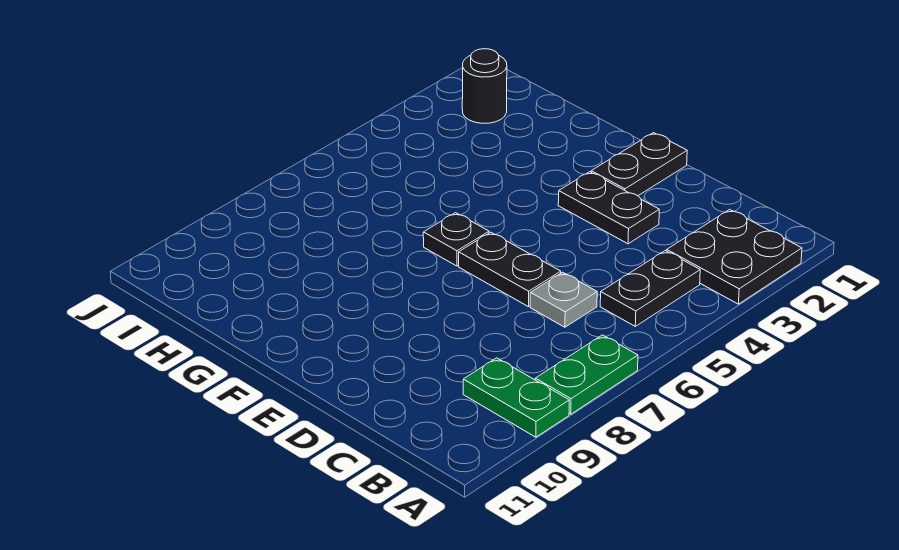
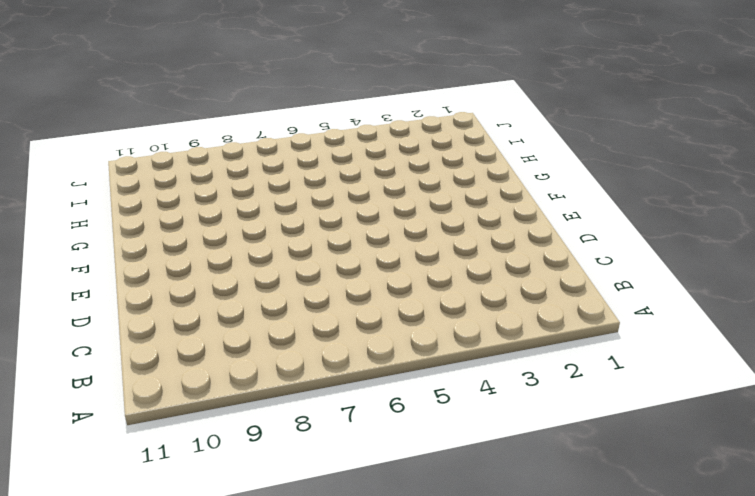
none -> black 2x2 plate [667,210,802,304]
none -> green 1x2 plate [535,335,638,414]

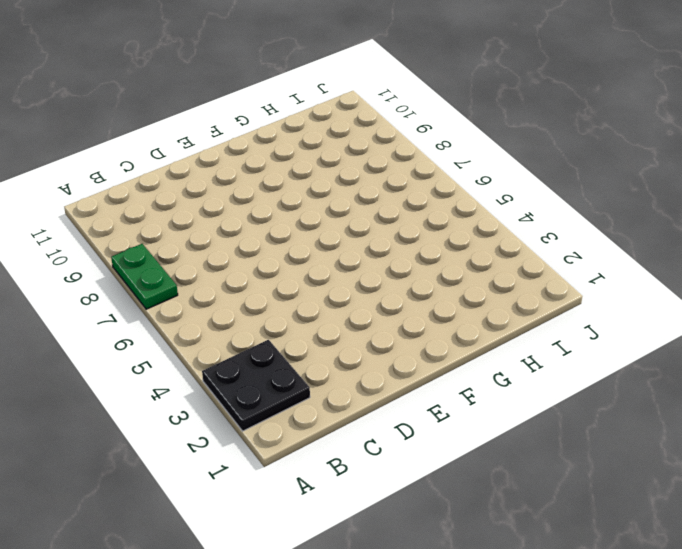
none -> green 1x2 plate [463,358,569,437]
none -> black 1x2 plate [600,251,700,326]

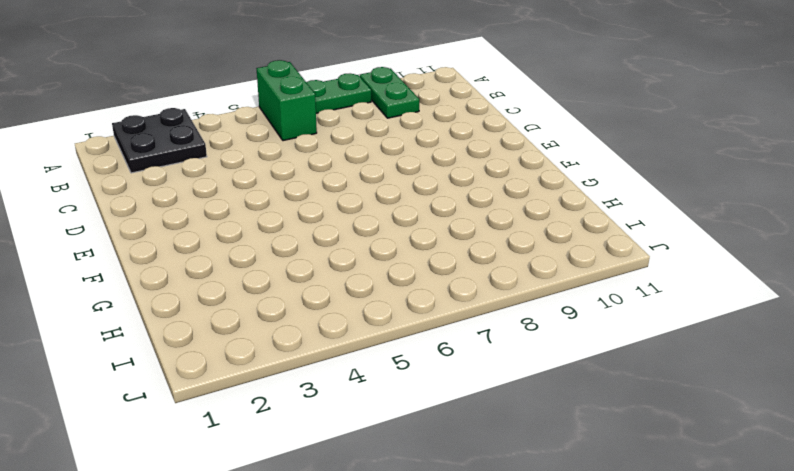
green 1x2 brick [257,60,317,141] -> none
none -> black 1x2 plate [600,251,700,326]
none -> grey 1x1 plate [530,272,597,327]

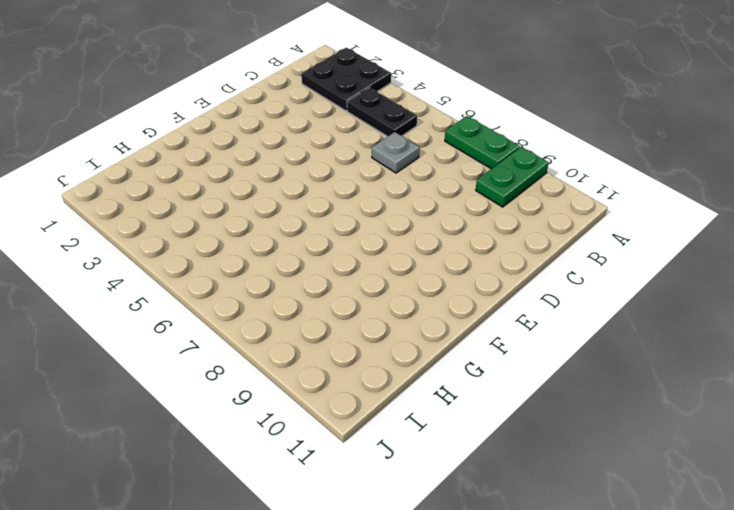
none -> black 1x2 plate [558,172,659,244]
none -> black 1x2 plate [459,232,561,307]

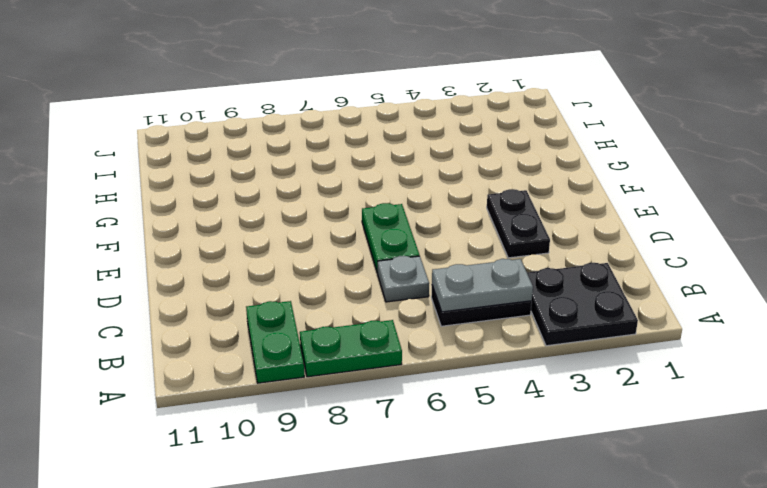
grey 1x2 plate [432,259,533,312] -> none
green 1x2 plate [362,203,420,273] -> black 1x2 plate [459,232,561,307]
none -> black 1x2 plate [591,133,687,196]
none -> black 1x1 plate [423,213,489,266]

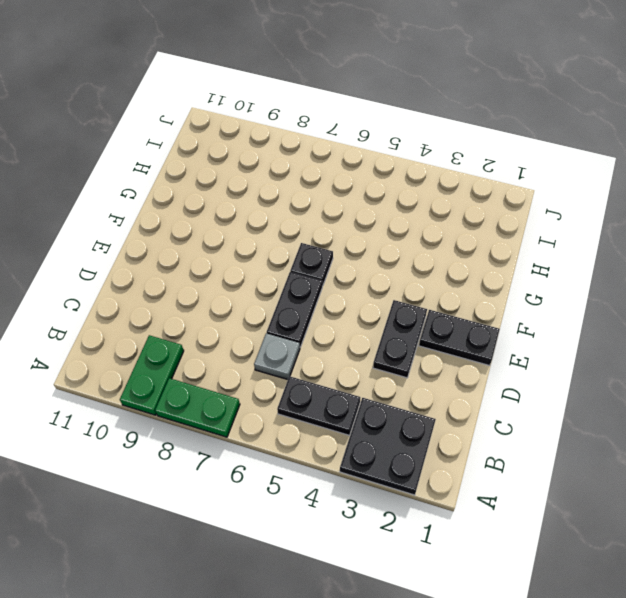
none -> black 1x1 round brick [462,49,507,123]

